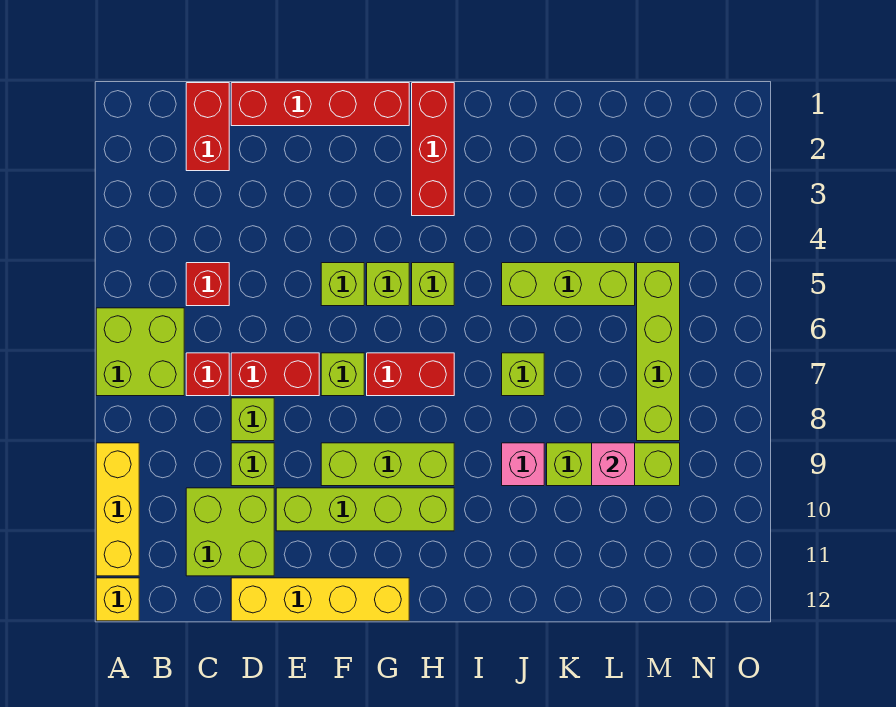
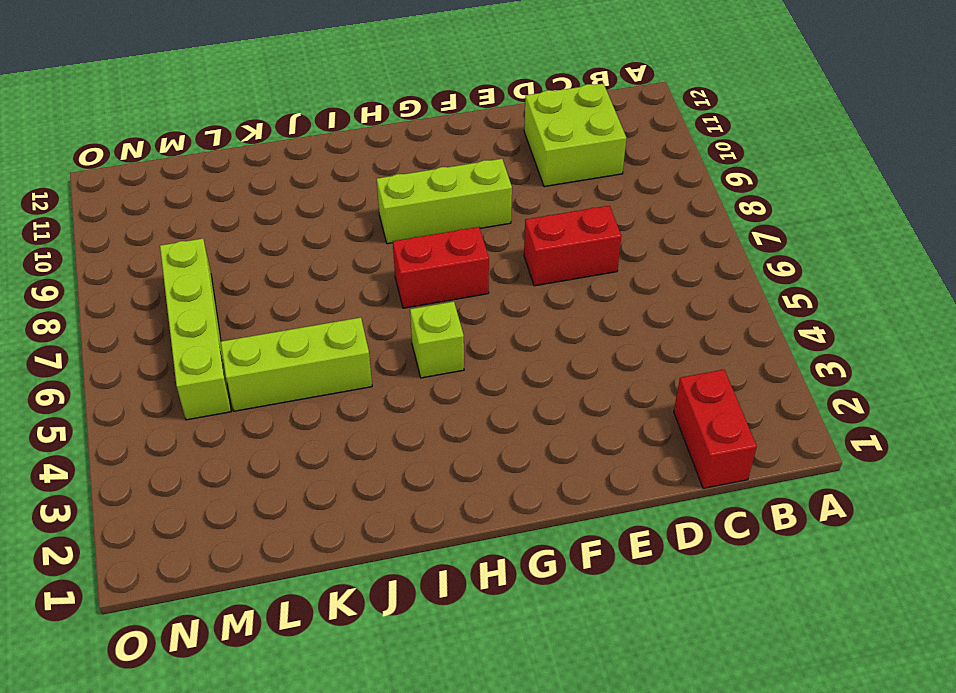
none -> lime 2x2 brick [96,308,184,396]
none -> yellow 1x3 brick [96,443,139,576]
none -> yellow 1x1 brick [96,578,139,621]

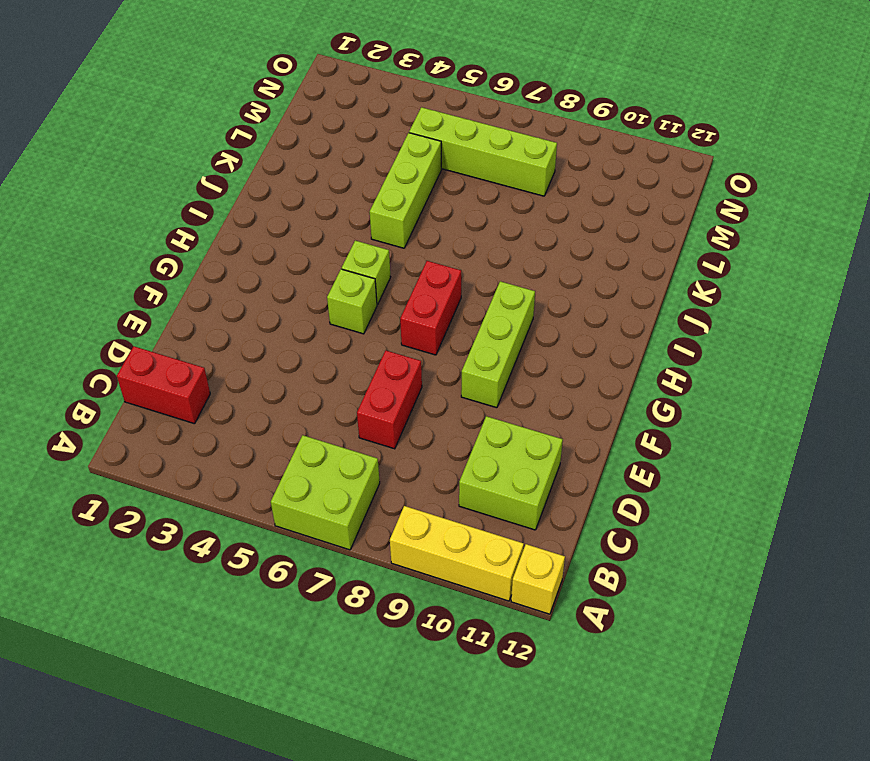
none -> red 1x1 brick [186,263,229,306]
none -> red 1x1 brick [186,353,229,396]
none -> red 1x4 brick [231,83,409,126]

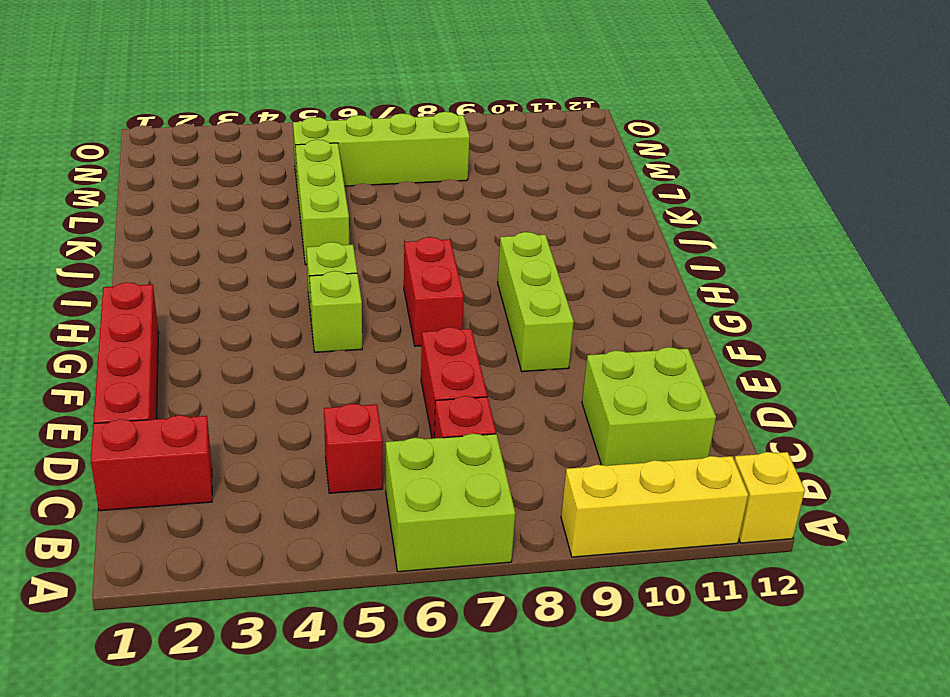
none -> lime 1x1 brick [231,398,274,441]
none -> lime 1x1 brick [231,443,274,486]
none -> yellow 1x4 brick [231,578,409,621]

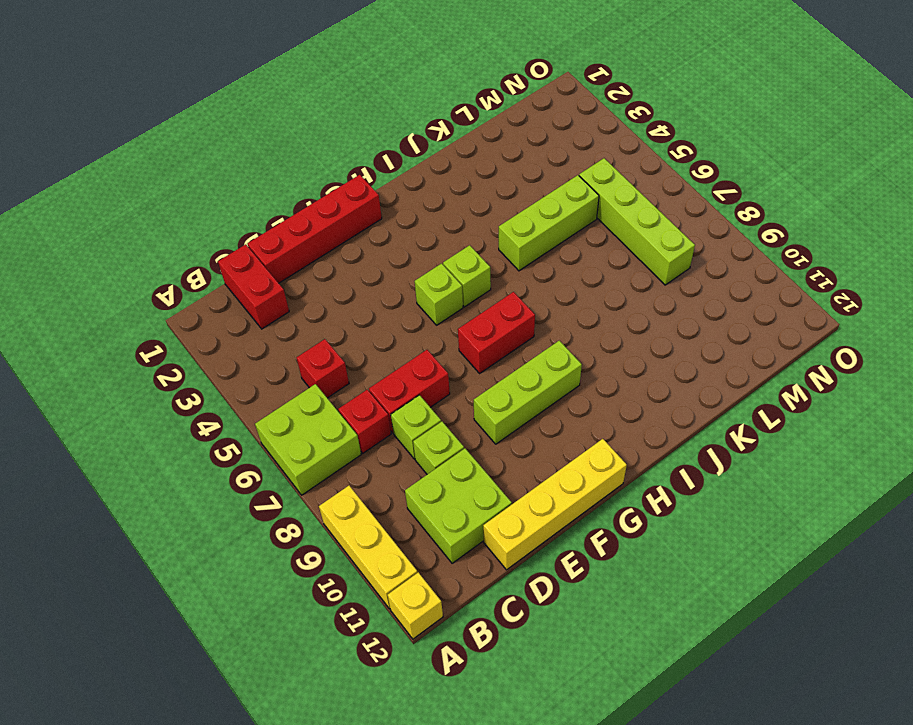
none -> lime 1x4 brick [276,488,454,531]
none -> lime 1x1 brick [321,263,364,306]
none -> lime 1x1 brick [321,353,364,396]

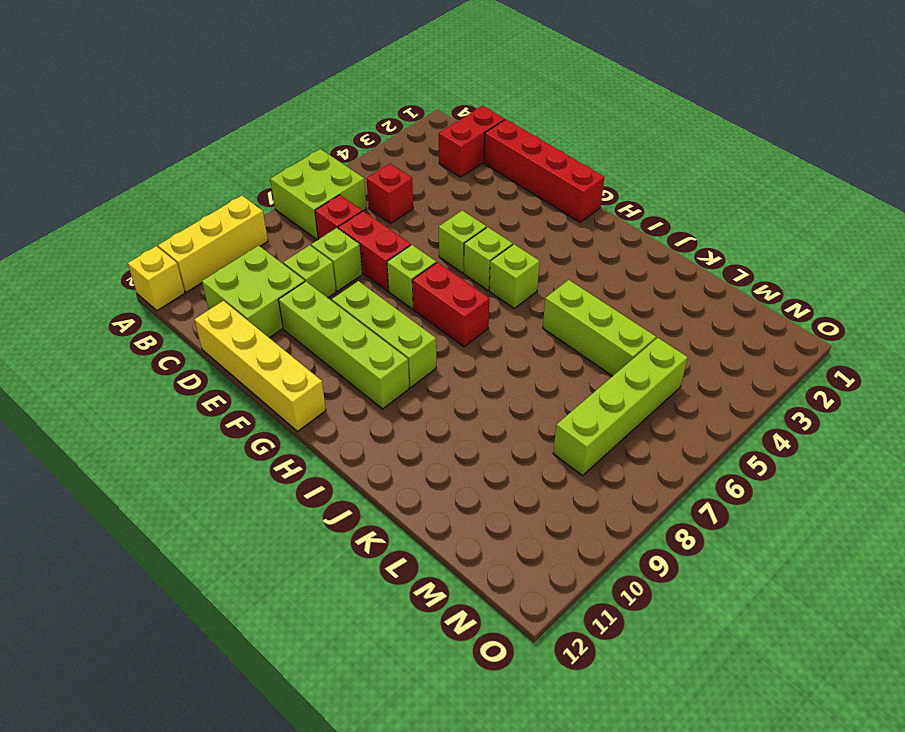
none -> red 1x3 brick [412,83,454,216]
none -> lime 1x1 brick [502,353,544,396]
none -> pink 1x1 brick [502,443,544,486]

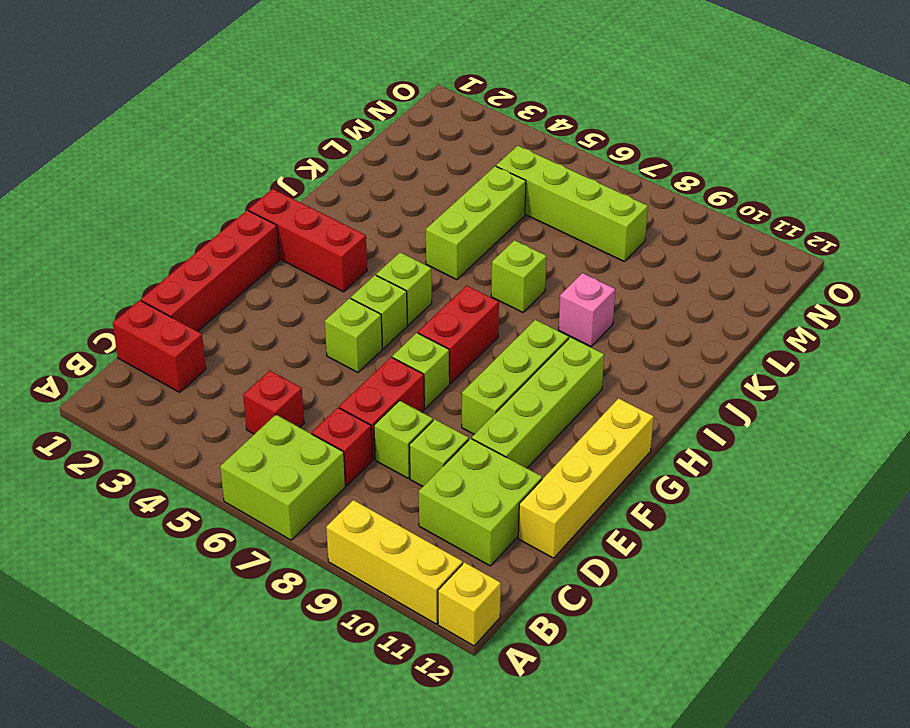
none -> lime 1x3 brick [547,443,680,486]
none -> pink 1x1 brick [592,443,635,486]

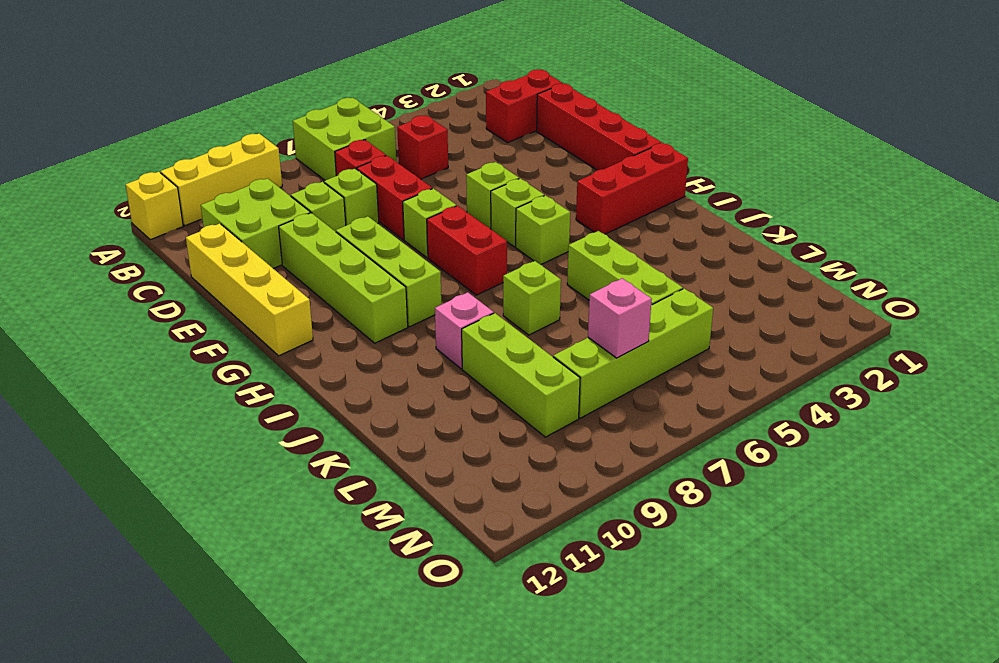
pink 1x1 brick [588,278,652,358] -> pink 1x1 brick moved to [592,443,635,486]

